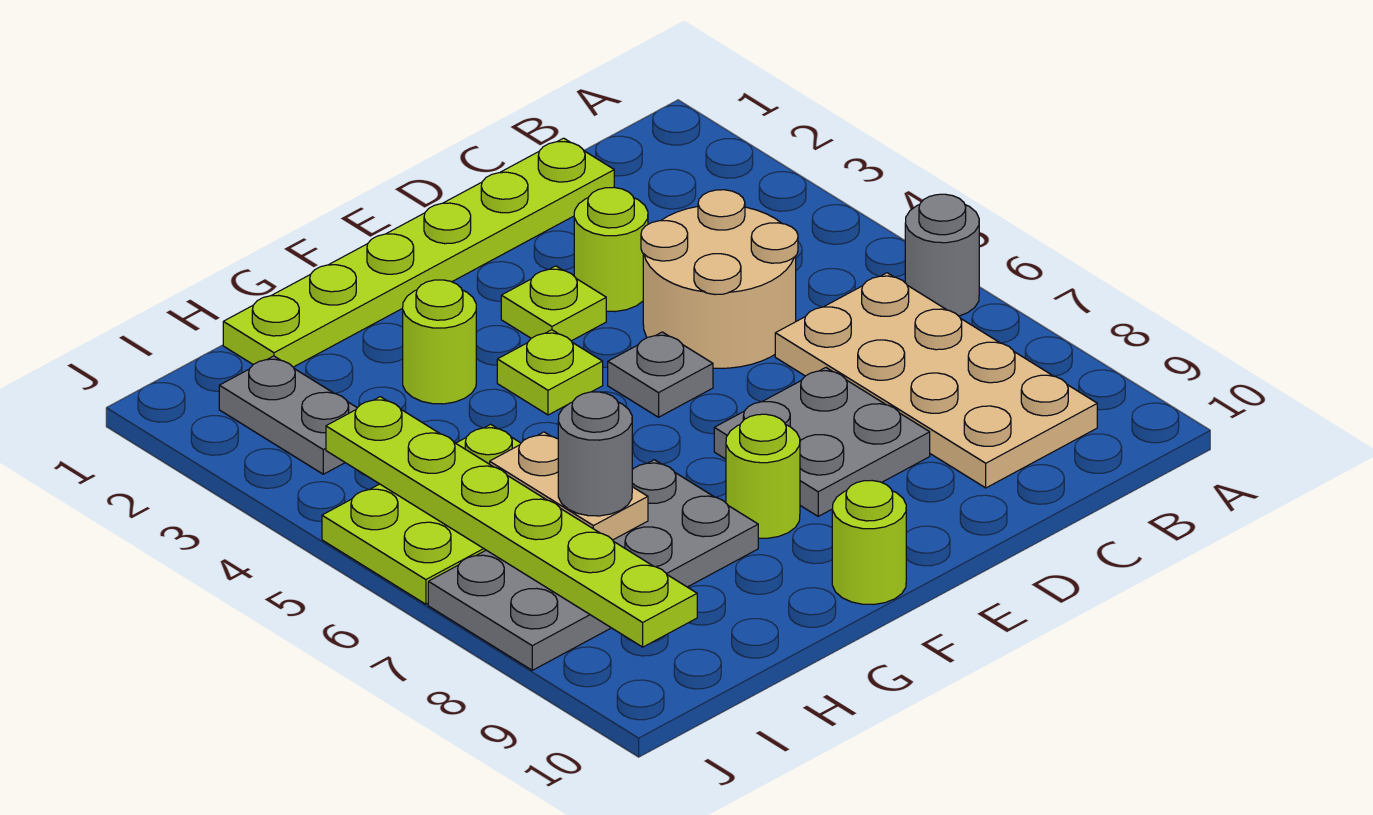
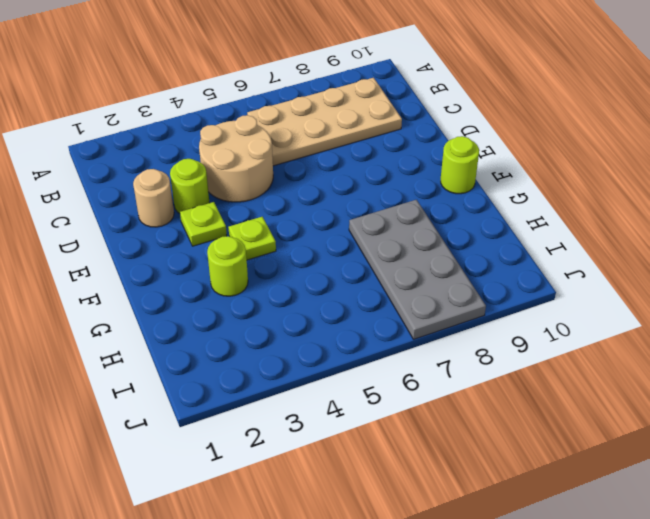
tan 1x1 round brick [133,169,174,227] -> none
none -> grey 1x1 round brick [905,194,979,316]
none -> lime 1x6 plate [223,138,614,367]
none -> grey 2x2 plate [714,368,930,516]

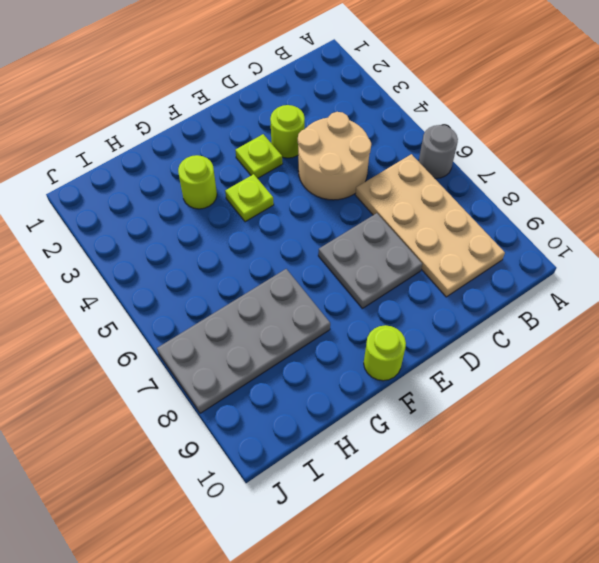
none -> lime 1x6 plate [223,138,614,367]
none -> grey 1x1 plate [608,332,713,417]
none -> lime 1x1 round brick [726,414,800,538]

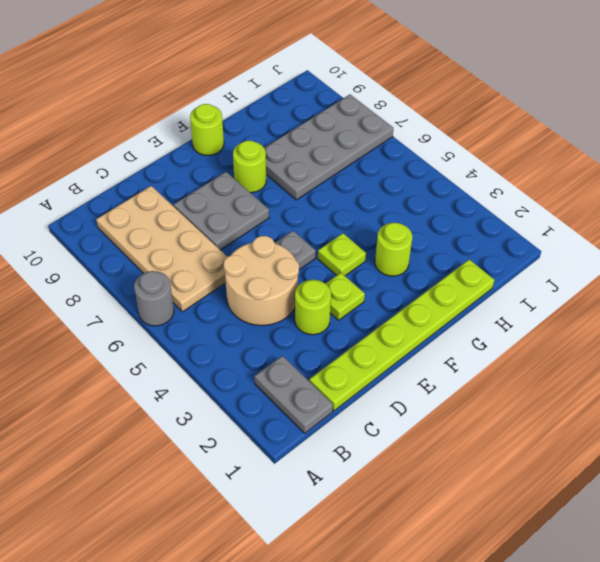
grey 1x2 plate [254,356,333,433] -> grey 1x2 plate moved to [219,356,357,474]
none -> lime 2x3 plate [322,424,521,604]
none -> tan 1x2 plate [490,432,648,540]
none -> lime 1x6 plate [326,397,697,647]

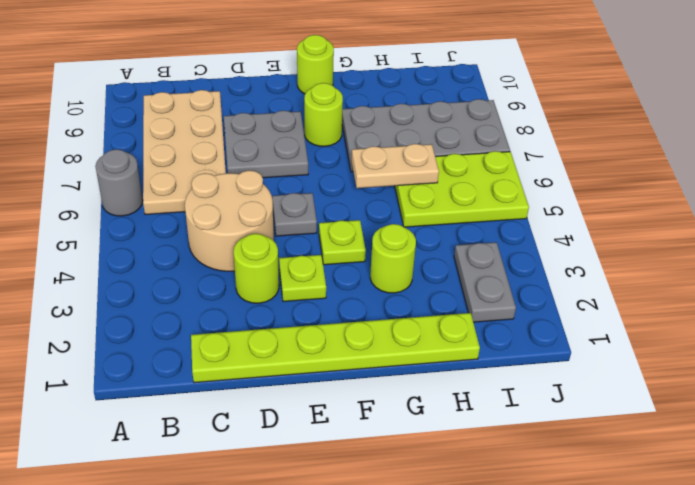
tan 1x2 plate [351,144,439,188] -> tan 1x2 plate turned to [490,432,648,540]
none -> lime 1x6 plate [326,397,697,647]
none -> grey 1x1 round brick [558,392,632,516]

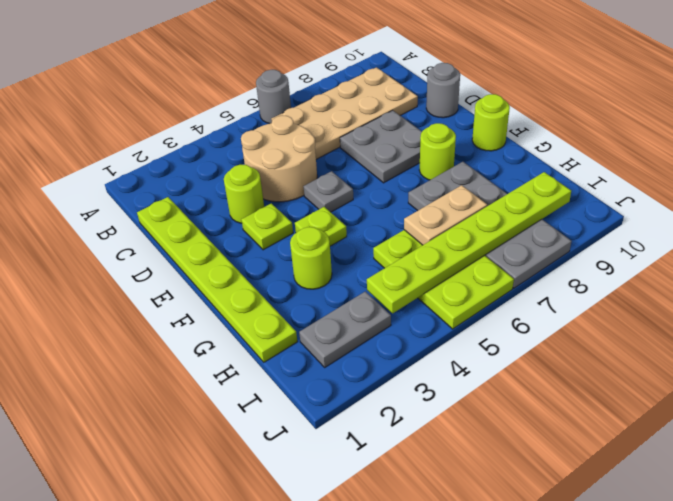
grey 1x1 round brick [426,63,460,118] -> grey 1x1 round brick moved to [558,392,632,516]

